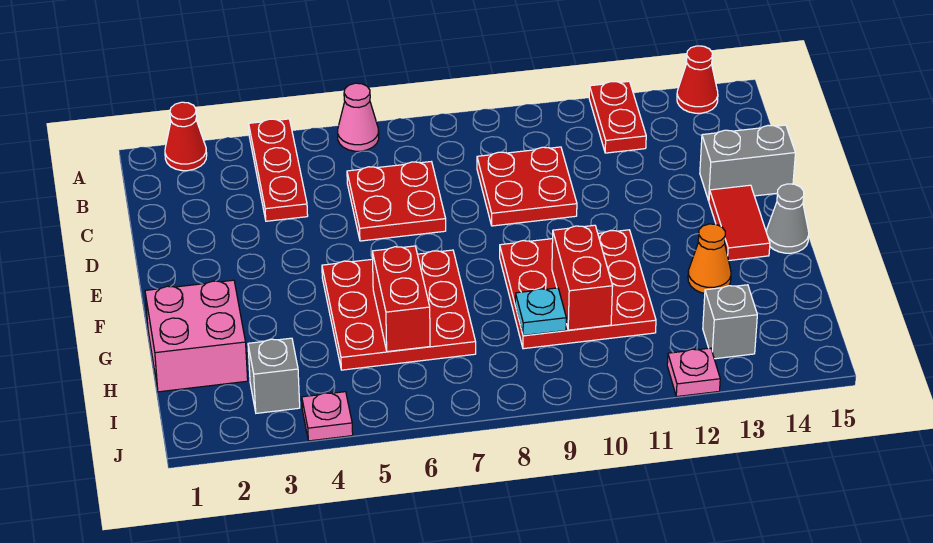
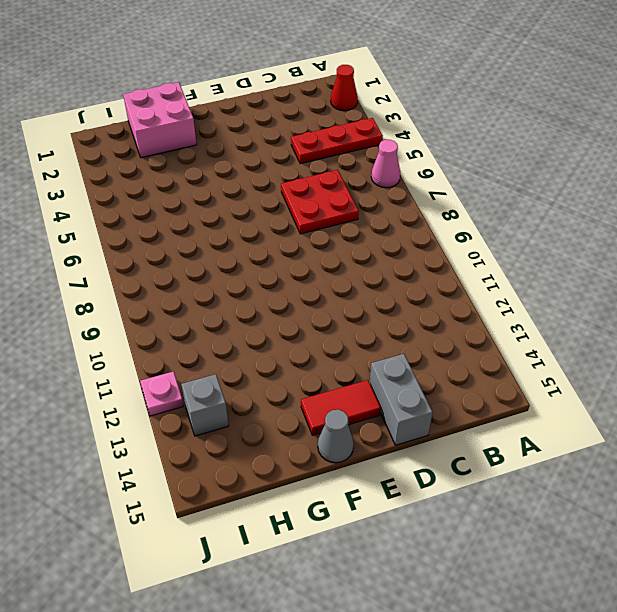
none -> red 1x2 plate [589,81,646,153]
none -> red 1x1 cone [677,46,718,113]
none -> red 2x2 plate [477,147,577,226]

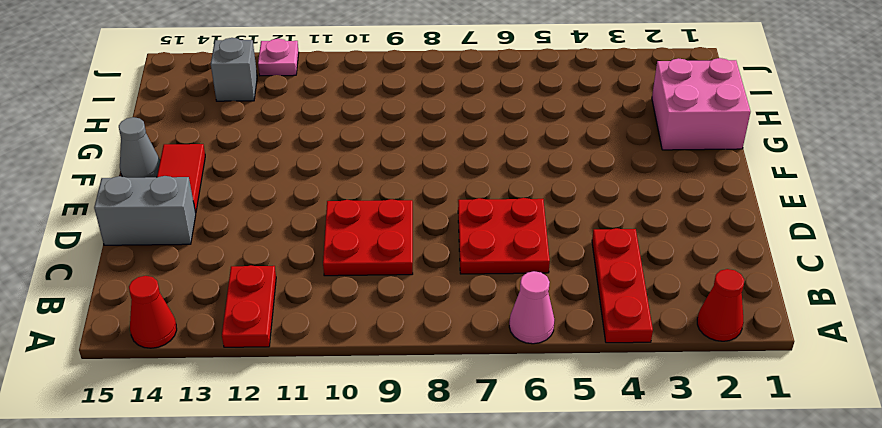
none -> red 3x3 plate [322,250,476,370]
none -> red 3x3 plate [500,230,656,349]
none -> orange 1x1 cone [688,224,731,293]

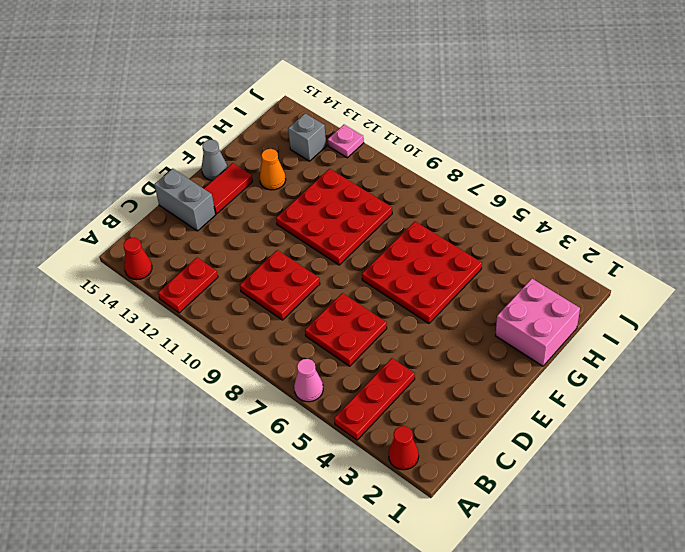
none -> grey 1x1 brick [248,338,300,413]
none -> pink 1x1 plate [302,392,353,441]
none -> red 1x2 brick [372,246,430,352]

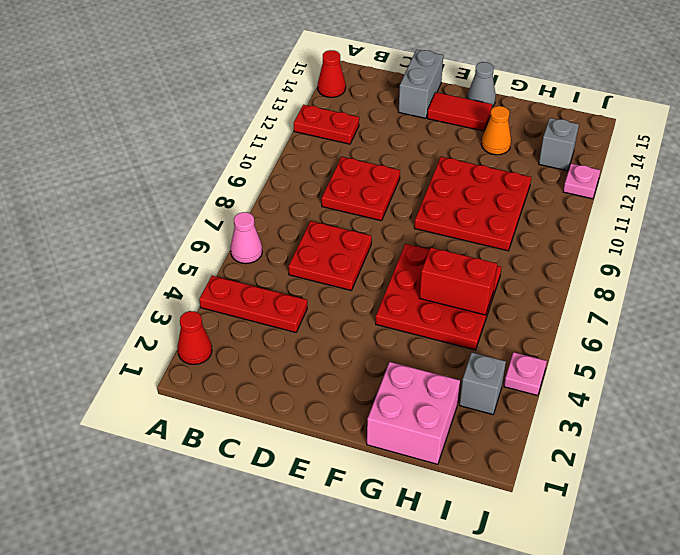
none -> red 1x2 brick [552,225,613,330]
none -> cyan 1x1 plate [515,288,566,336]

